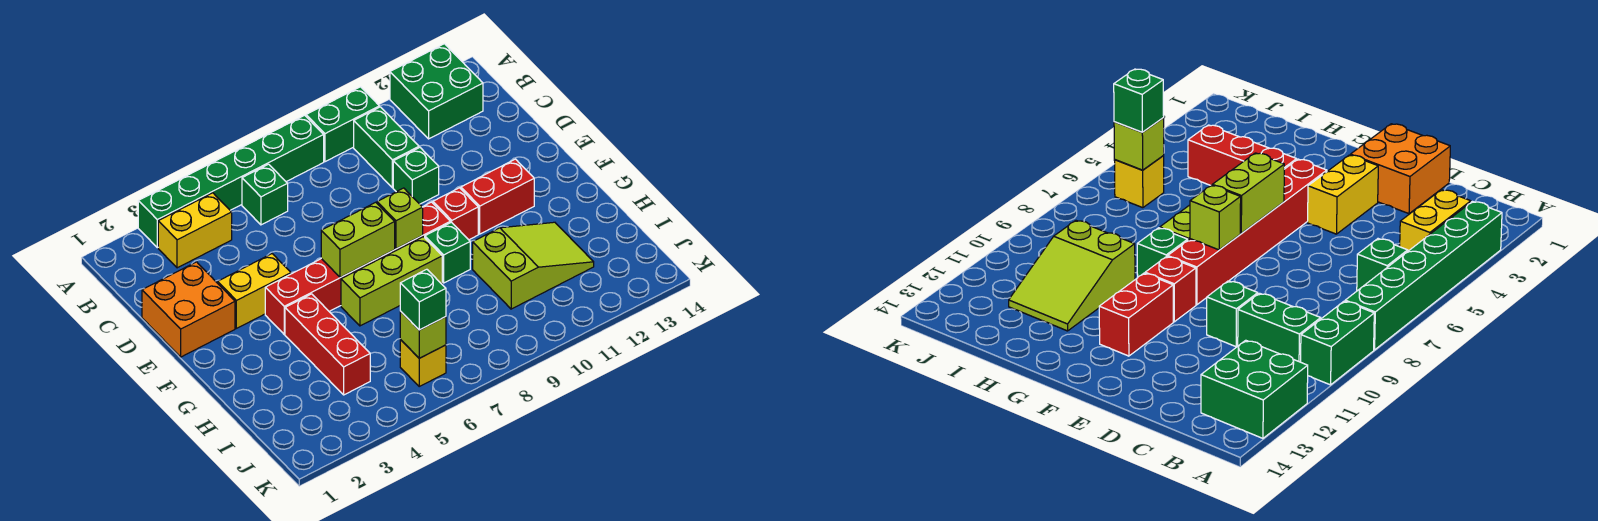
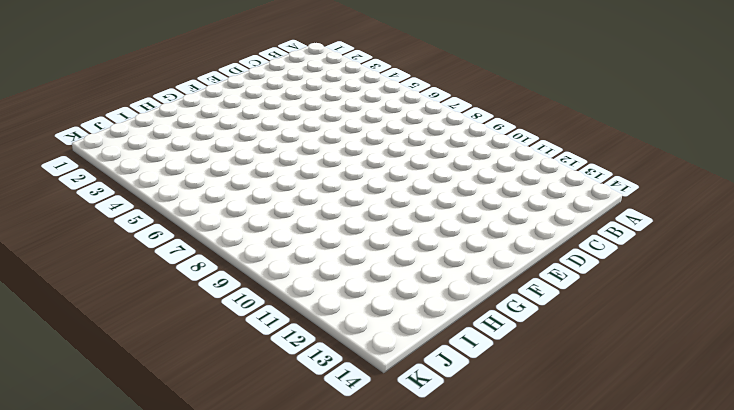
none -> green 1x6 brick [138,115,324,248]
none -> green 1x2 brick [306,87,379,162]
none -> green 2x2 brick [390,44,483,139]

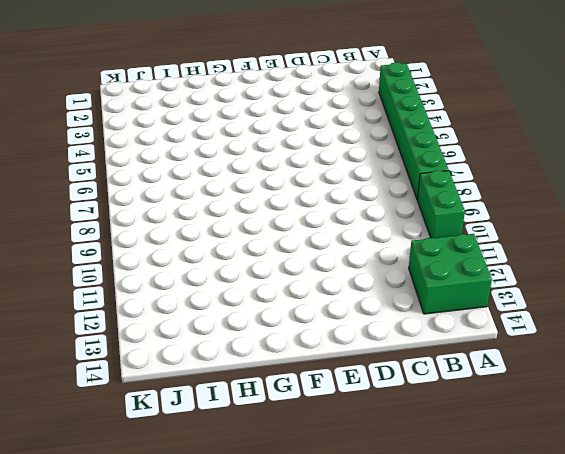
none -> yellow 1x2 brick [158,193,232,268]
none -> green 1x1 brick [242,164,288,225]
none -> green 1x2 brick [354,107,419,188]

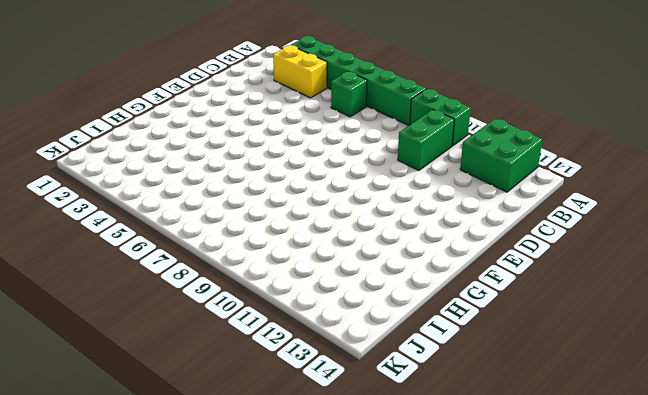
none -> orange 2x2 brick [142,262,235,357]
none -> green 1x1 brick [393,148,439,204]
none -> yellow 1x2 brick [218,254,291,328]

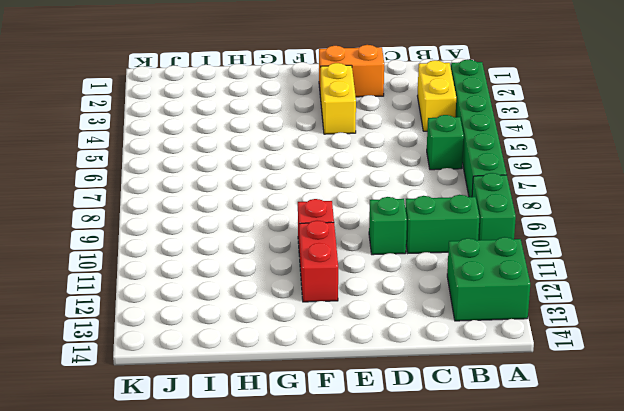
orange 1x2 brick [319,45,384,98] -> orange 2x2 brick [142,262,235,357]
none -> red 1x6 brick [265,202,450,334]
none -> red 1x3 brick [285,294,370,395]
none -> lime 1x3 brick [341,237,442,326]

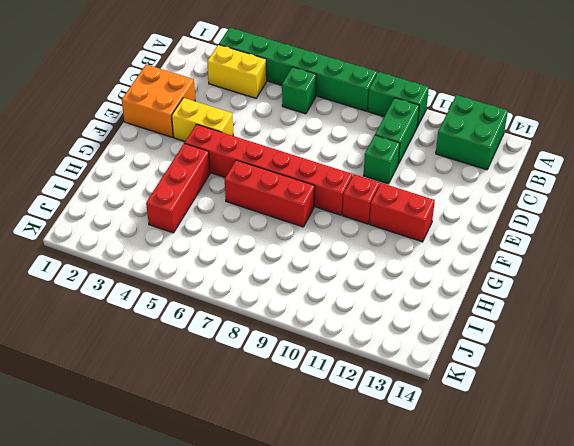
red 1x3 brick [225,160,315,227] -> lime 1x3 brick [341,237,442,326]
none -> green 1x1 brick [425,222,470,283]
none -> lime 2x3 slope [473,222,594,309]
none -> yellow 1x1 brick [400,340,446,386]

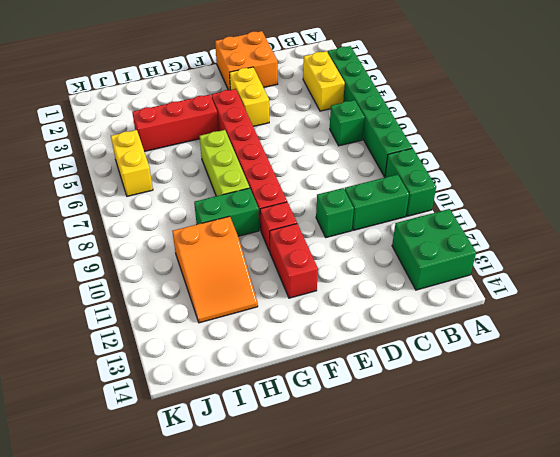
green 1x2 brick [194,188,259,236] -> green 1x1 brick [425,222,470,283]
orange 2x3 slope [172,216,258,323] -> lime 2x3 slope [473,222,594,309]
yellow 1x2 brick [111,130,153,196] -> yellow 1x1 brick [400,340,446,386]
none -> lime 1x2 brick [321,202,395,277]
none -> lime 1x1 brick [377,188,423,249]
none -> lime 1x1 brick [400,311,446,358]

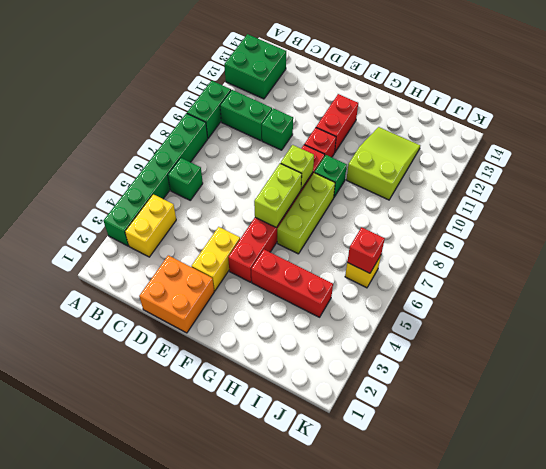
red 1x1 brick [347,227,385,273] -> lime 1x1 brick [400,311,446,358]
none -> green 1x1 brick [400,269,446,330]

